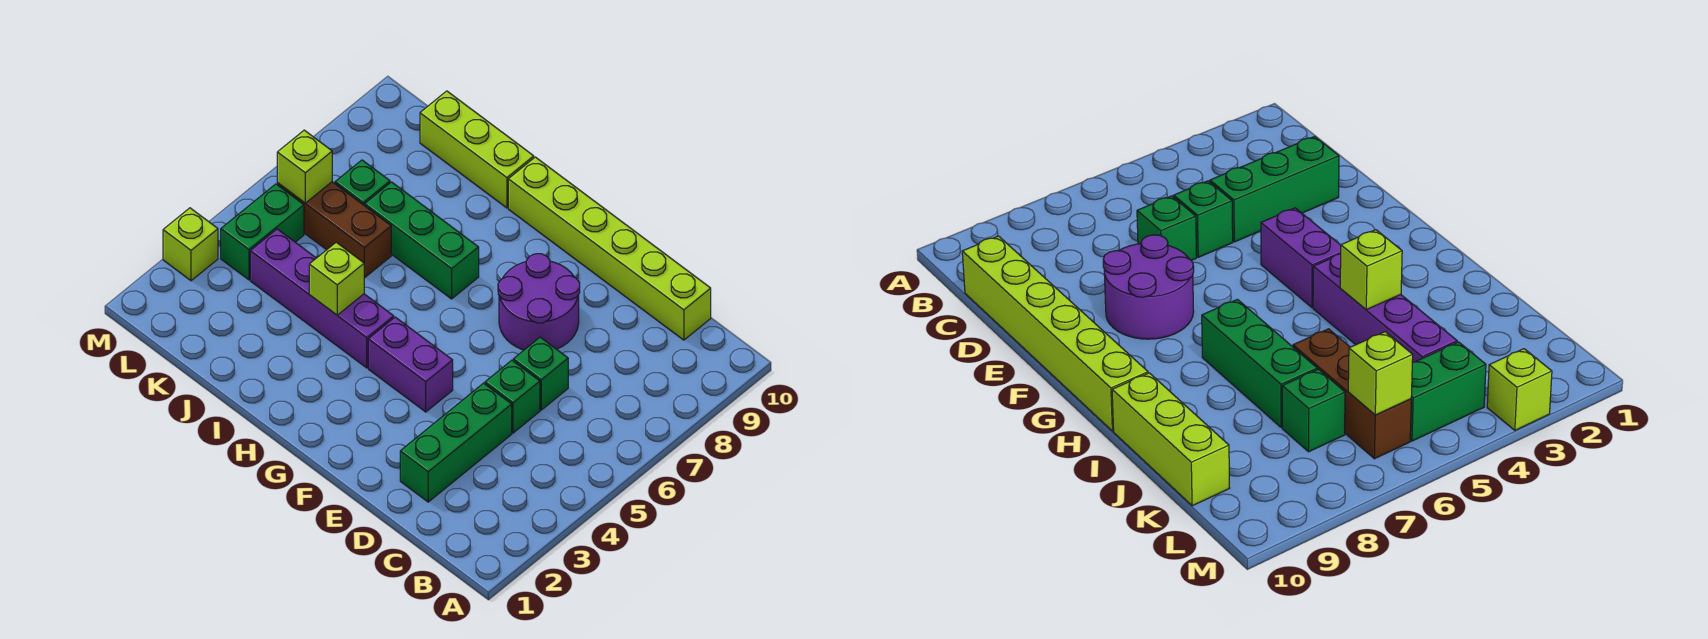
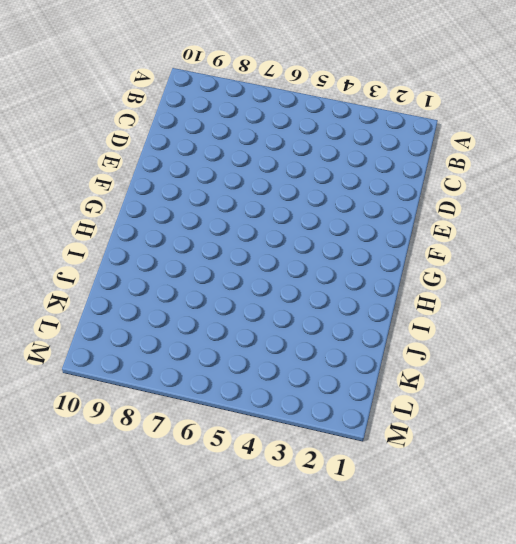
none -> lime 1x6 brick [508,157,711,340]
none -> green 1x3 brick [400,383,512,502]
none -> green 1x1 brick [485,360,540,433]

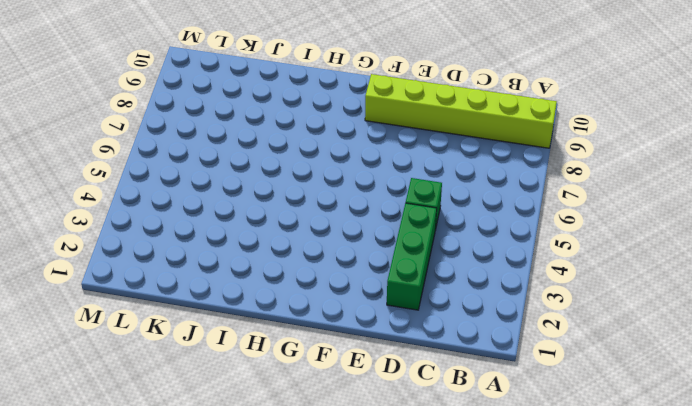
lime 1x6 brick [365,74,557,148] -> lime 1x6 brick moved to [508,157,711,340]
none -> green 1x1 brick [513,337,568,410]
none -> purple 2x2 round brick [498,254,580,350]
none -> purple 1x2 brick [368,317,453,412]

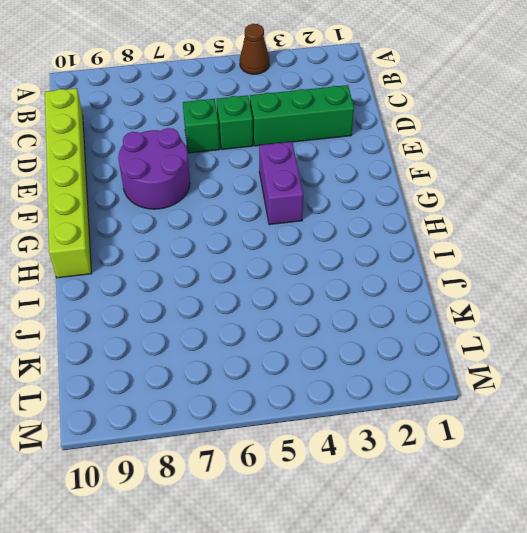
brown 1x1 cone [240,24,269,74] -> none
none -> purple 1x4 brick [250,229,394,368]
none -> green 1x3 brick [365,182,479,299]
none -> lime 1x3 brick [420,91,534,208]

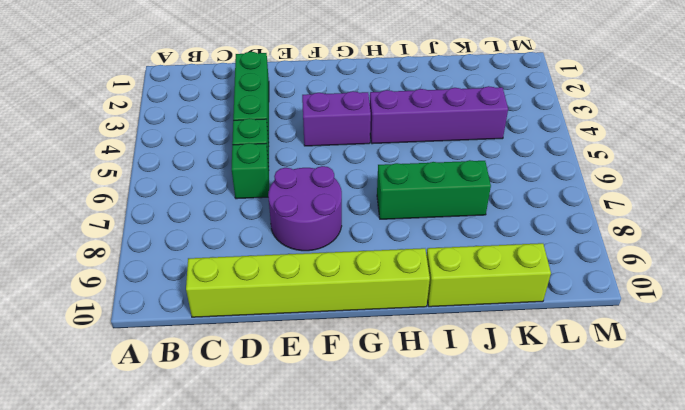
none -> brown 1x3 brick [277,182,391,278]
none -> green 1x1 brick [335,160,390,206]
none -> green 1x2 brick [221,184,304,280]

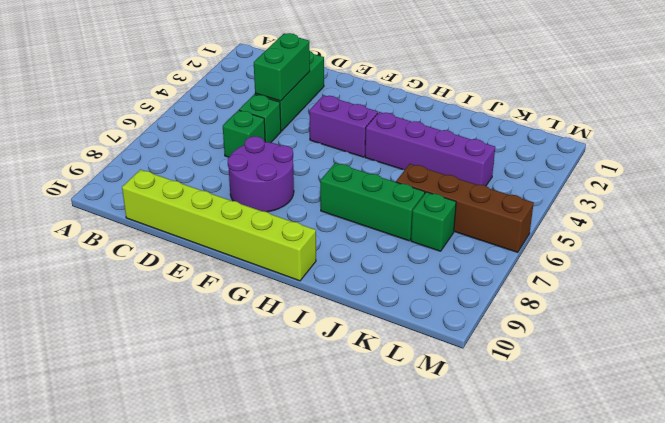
green 1x2 brick [254,33,310,101] -> green 1x2 brick moved to [221,184,304,280]
brown 1x4 brick [396,164,534,252] -> brown 1x3 brick [277,182,391,278]
none -> lime 1x3 brick [420,91,534,208]
none -> lime 1x1 brick [163,208,218,281]
none -> lime 1x1 brick [309,242,364,315]

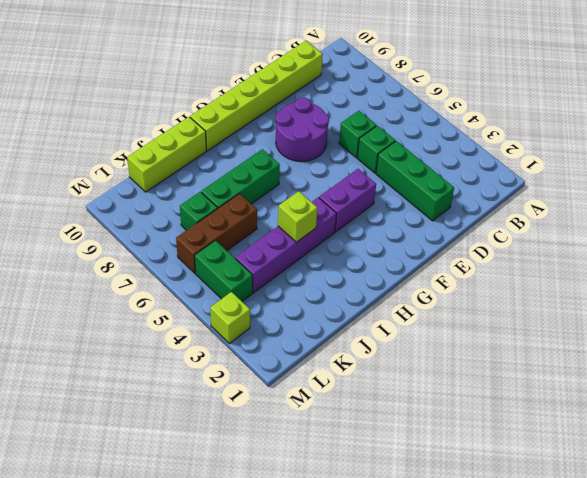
none -> lime 1x1 brick [277,130,332,203]

